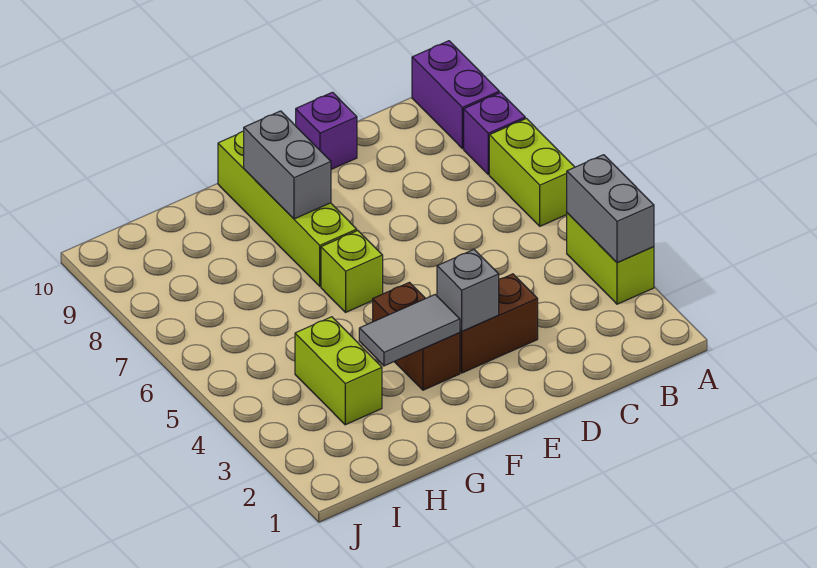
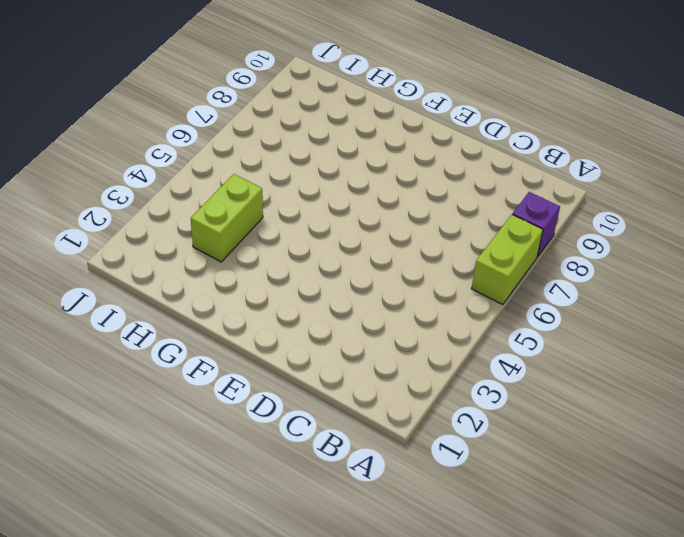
none -> lime 1x2 brick [567,213,654,304]
none -> purple 1x2 brick [412,41,499,149]
none -> brown 1x2 brick [460,274,538,373]

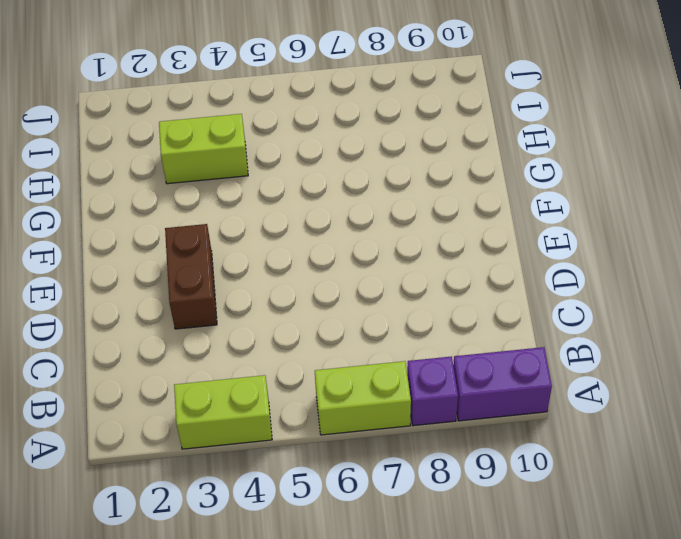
none -> purple 1x1 brick [296,92,357,169]
none -> brown 1x2 brick [373,282,460,390]
none -> lime 1x1 brick [321,231,383,312]

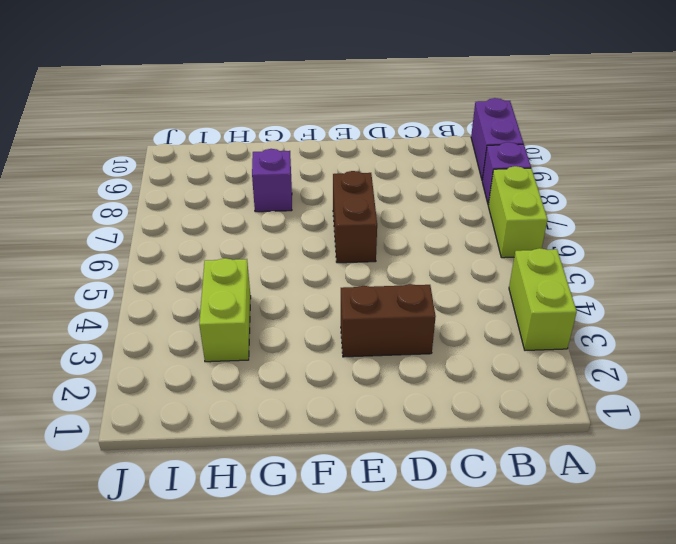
brown 1x2 brick [333,171,377,263] -> brown 1x2 brick moved to [373,282,460,390]
purple 1x1 brick [252,149,292,212] -> purple 1x1 brick moved to [296,92,357,169]
none -> lime 1x1 brick [321,231,383,312]
none -> lime 1x4 brick [218,131,357,286]
none -> grey 1x2 brick [567,155,654,263]

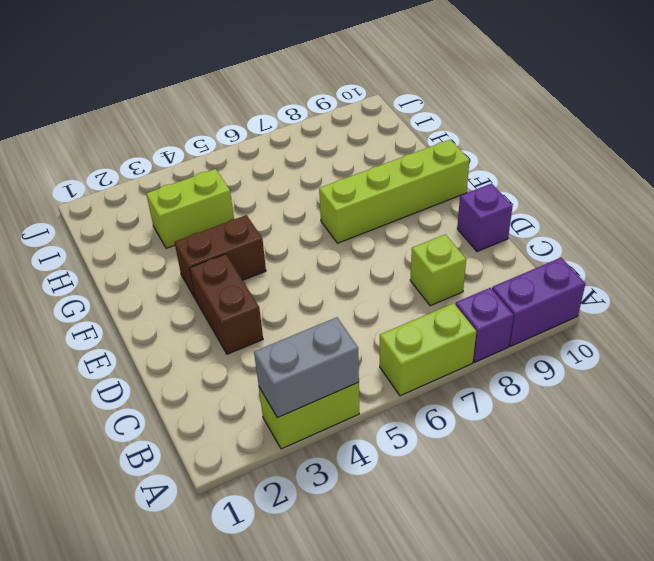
lime 1x1 brick [410,234,466,306] -> lime 1x1 brick moved to [321,231,383,312]
none -> grey 1x1 brick [437,250,499,331]
none -> grey 1x2 tile [359,295,460,366]
none -> grey 1x2 brick [244,111,331,219]

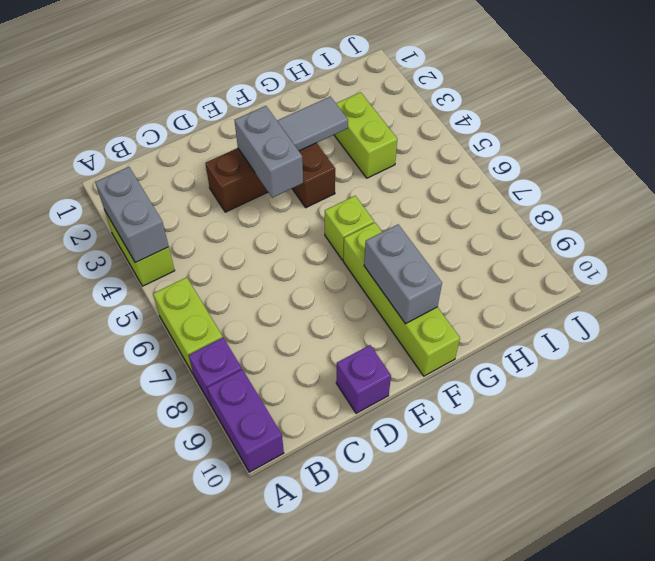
grey 1x2 brick [234,106,303,198] -> grey 1x1 brick [437,250,499,331]

